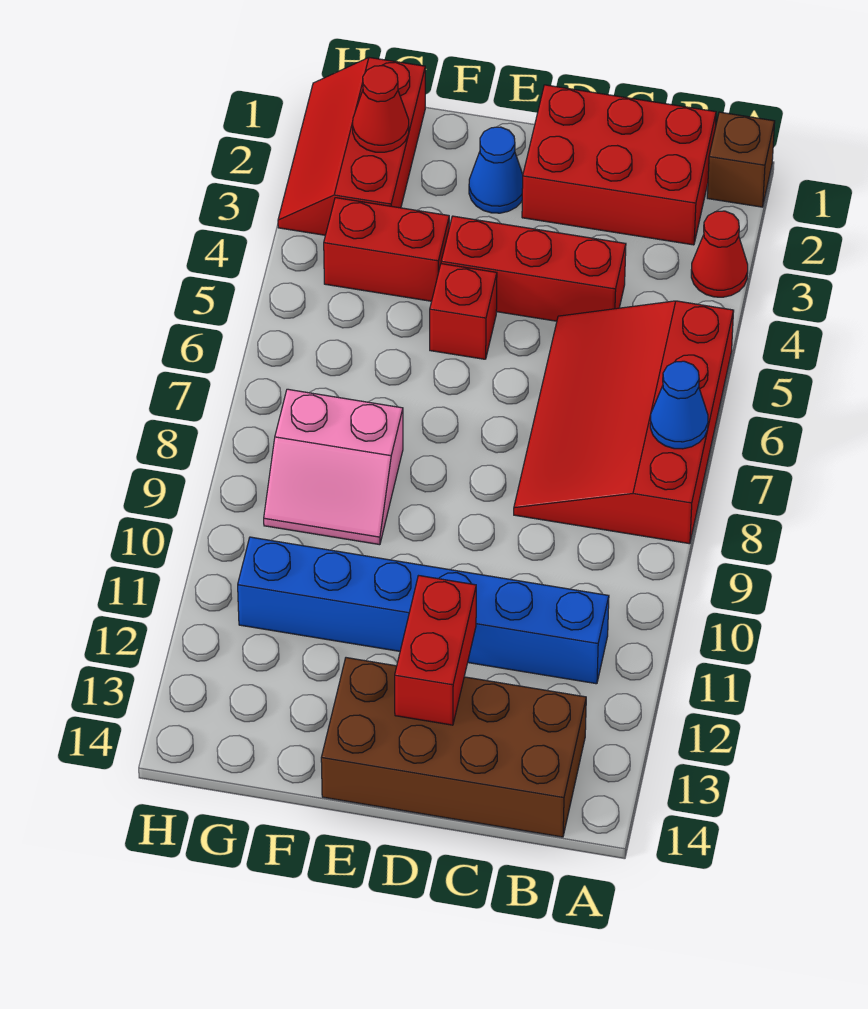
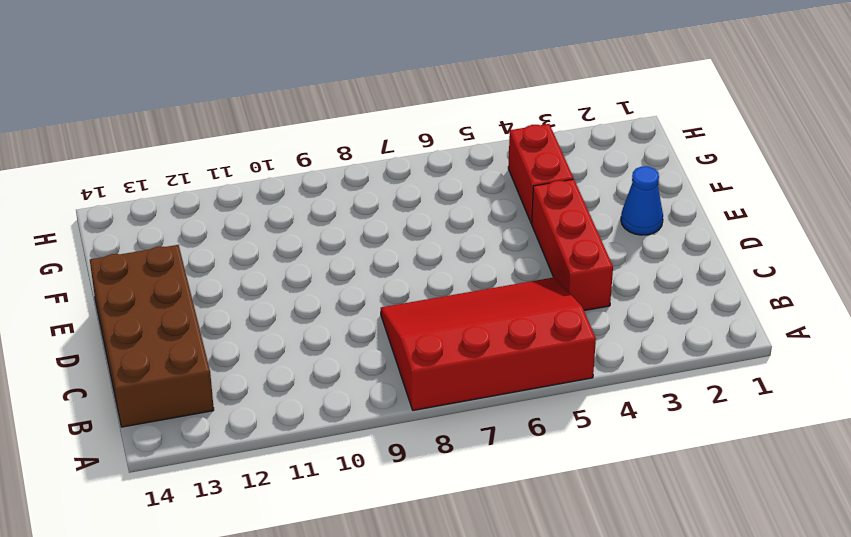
none -> brown 1x1 brick [707,112,775,207]
none -> red 1x1 cone [691,211,748,297]
none -> red 2x3 brick [522,85,716,245]

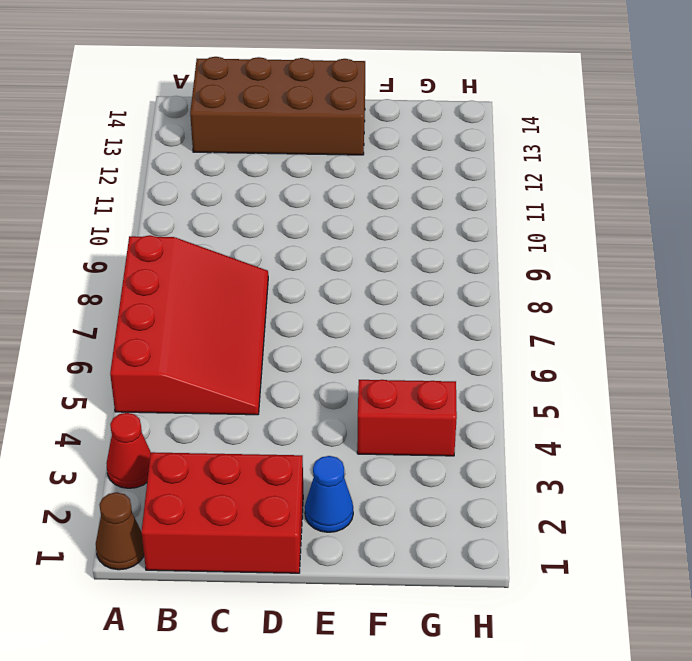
brown 1x1 cone [96,492,144,570] -> brown 1x1 brick [707,112,775,207]
none -> blue 1x6 brick [238,537,609,684]
none -> red 1x3 brick [441,216,626,321]
none -> red 1x1 brick [430,264,497,359]

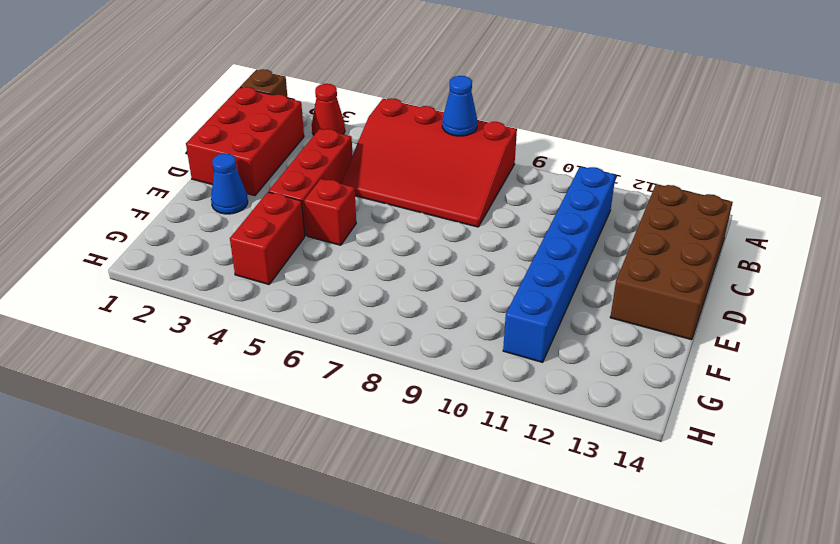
none -> pink 2x2 slope [264,389,403,545]
none -> red 2x3 slope [278,58,425,235]
none -> red 1x2 brick [395,576,476,725]

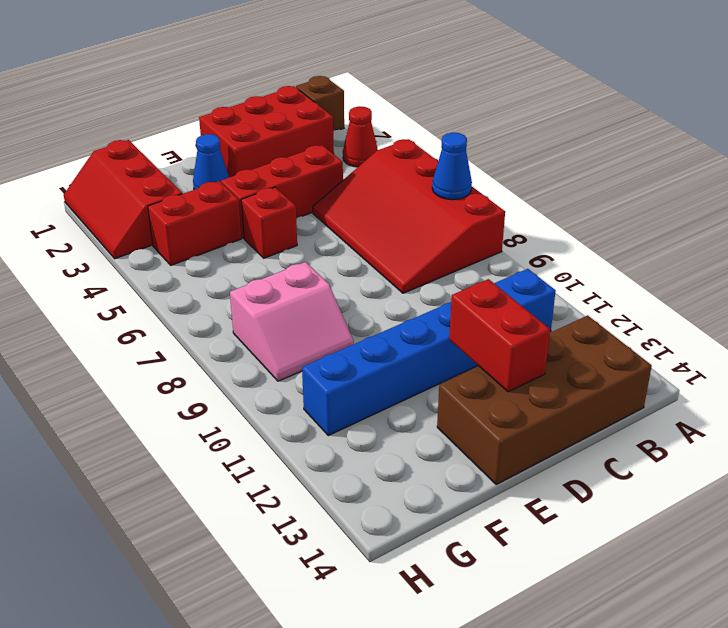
none -> red 1x1 cone [353,66,409,152]

